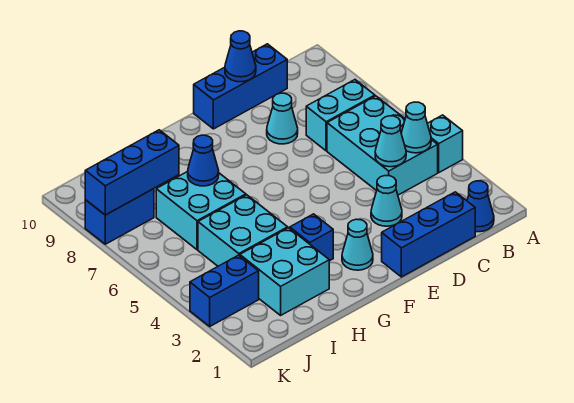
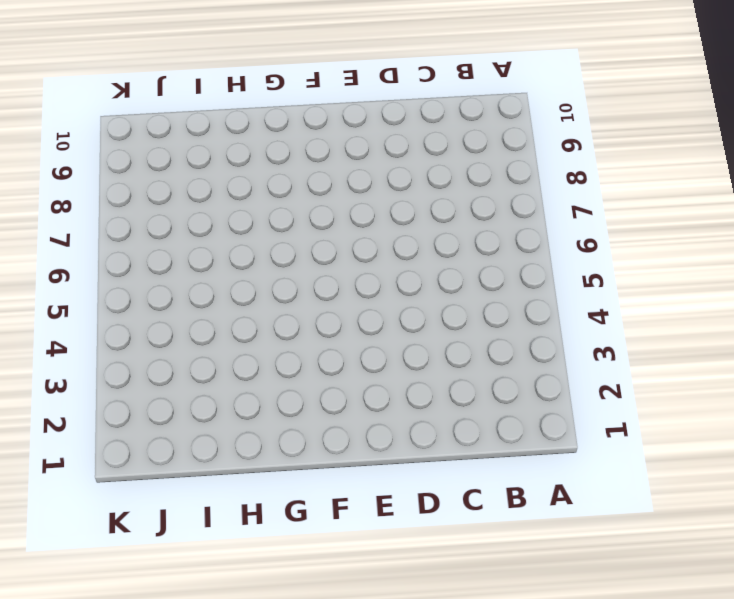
none -> cyan 1x1 brick [427,115,463,172]
none -> blue 1x1 cone [467,181,494,232]
none -> cyan 2x3 brick [327,96,438,195]

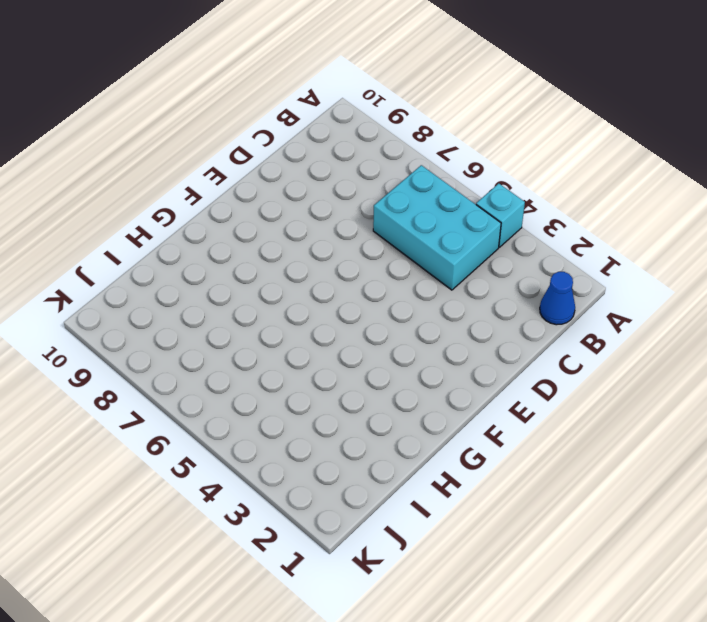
none -> cyan 1x2 brick [306,80,375,151]
none -> blue 1x3 brick [382,192,475,277]
none -> blue 1x3 brick [194,44,287,129]

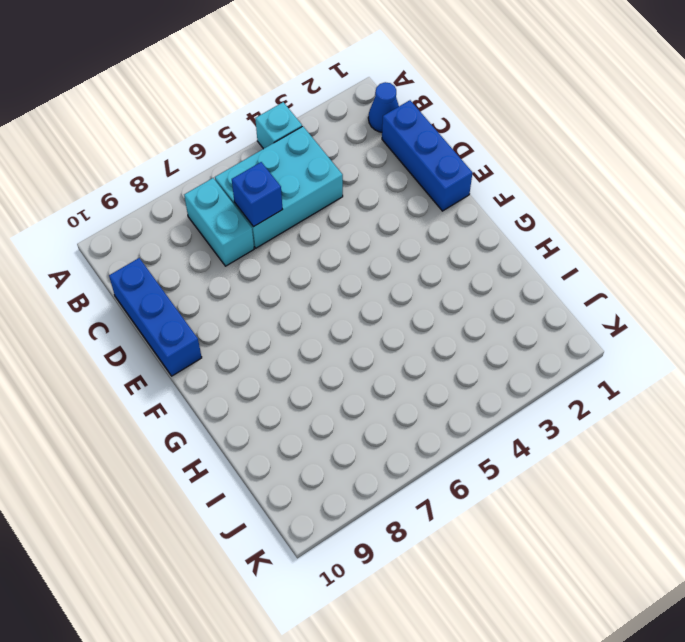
blue 1x1 brick [232,162,283,227] -> blue 1x1 brick moved to [290,214,333,261]
none -> cyan 1x1 cone [371,176,402,226]
none -> cyan 1x1 cone [267,93,298,144]
none -> cyan 1x1 cone [342,219,373,270]

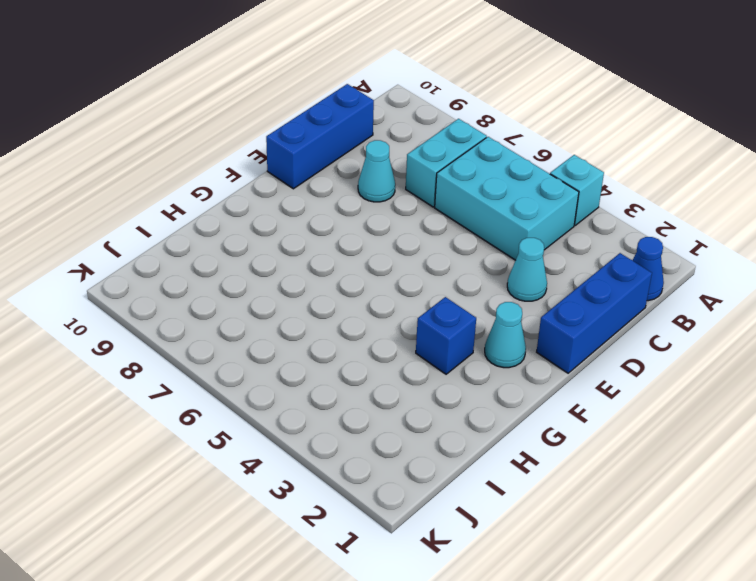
none -> cyan 2x2 brick [240,228,329,315]
none -> cyan 2x2 brick [198,195,288,266]
none -> cyan 2x2 brick [156,172,246,250]

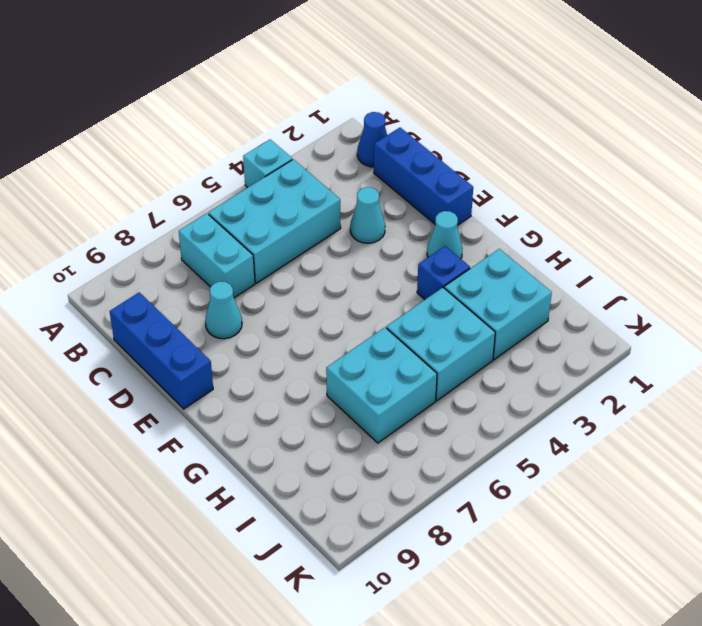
none -> blue 1x2 brick [190,255,259,326]
none -> blue 1x2 brick [85,189,154,244]
none -> cyan 1x1 cone [401,102,431,153]

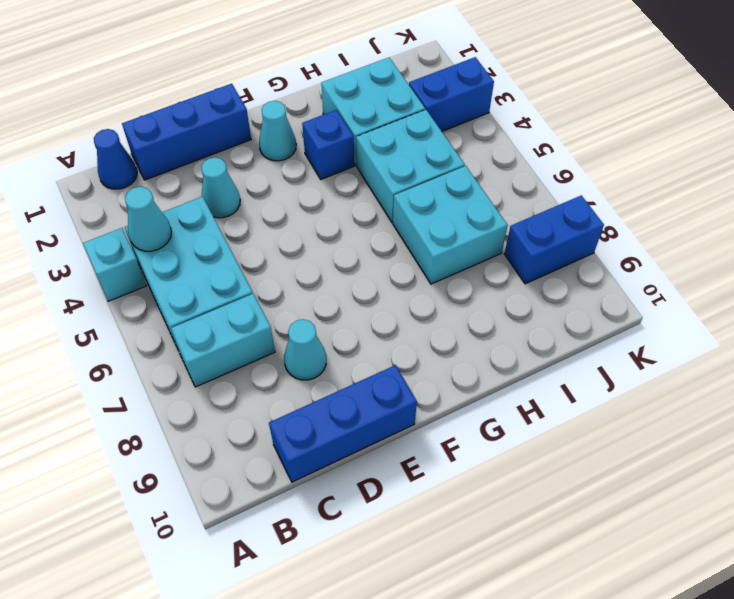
none -> cyan 1x1 cone [375,116,406,167]
none -> blue 1x1 cone [225,31,256,82]
none -> blue 1x1 cone [188,135,219,186]

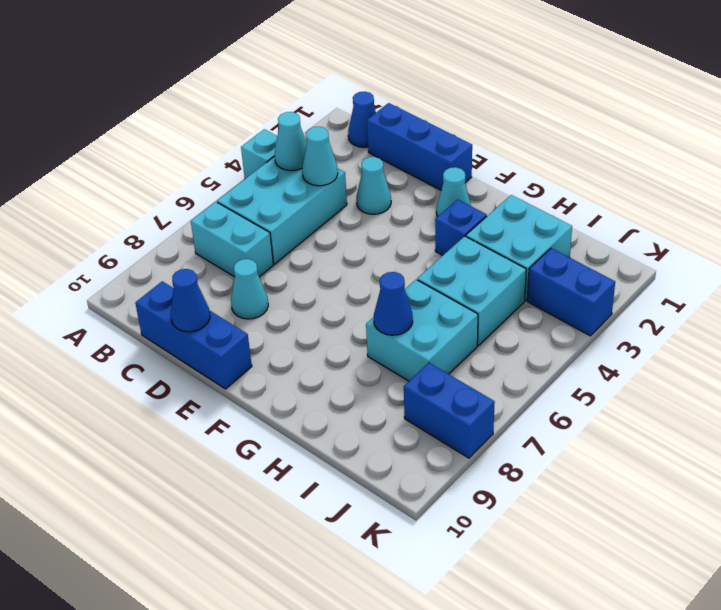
none -> blue 1x3 brick [85,130,179,215]

